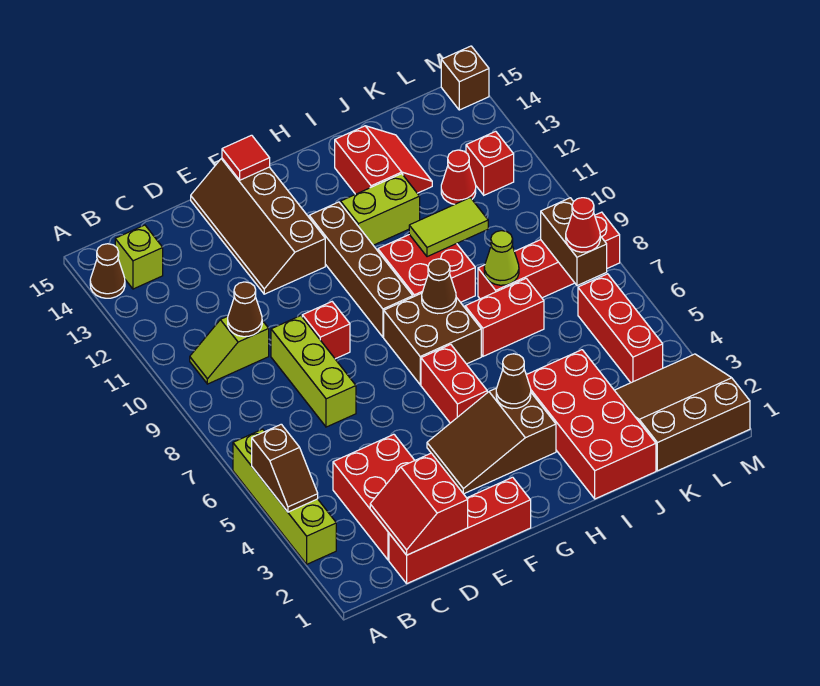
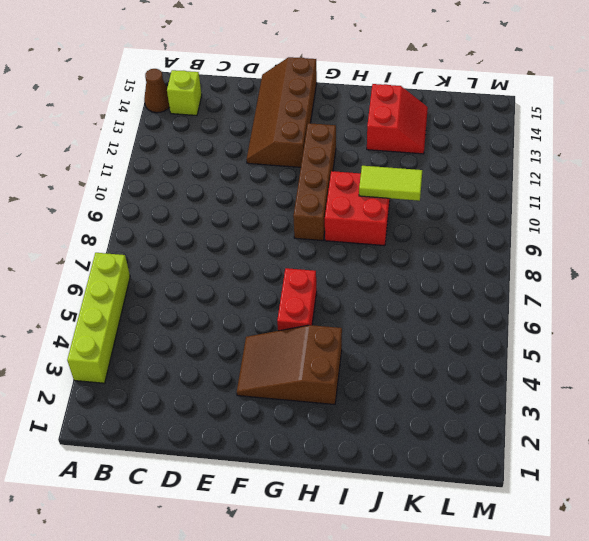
none -> lime 1x2 slope [190,316,269,384]
none -> red 1x4 brick [389,477,531,583]
none -> red 2x3 brick [333,434,415,560]
none -> lime 1x3 brick [271,316,356,427]

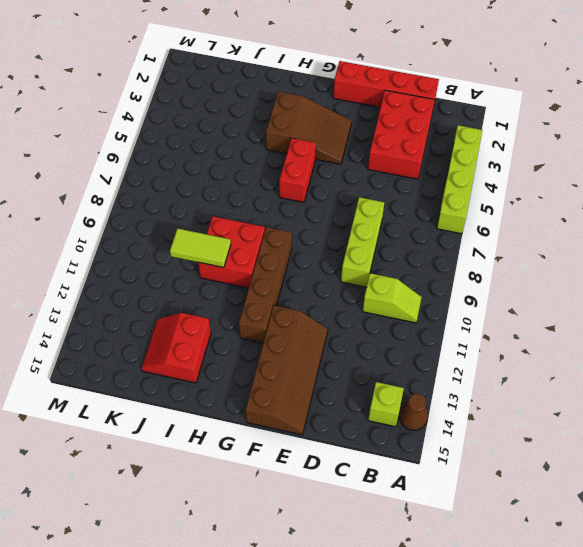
none -> red 1x1 brick [302,302,350,359]
none -> brown 2x2 brick [384,293,481,385]
none -> lime 1x2 brick [341,174,420,245]
none -> red 2x4 brick [526,350,656,499]

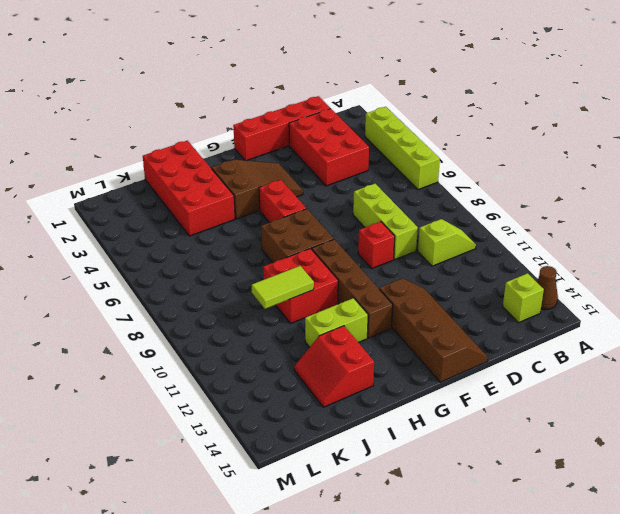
none -> red 1x2 brick [465,278,544,356]
none -> red 1x4 brick [478,212,620,299]
none -> brown 3x3 slope [614,354,750,471]
none -> red 1x1 cone [441,150,476,204]

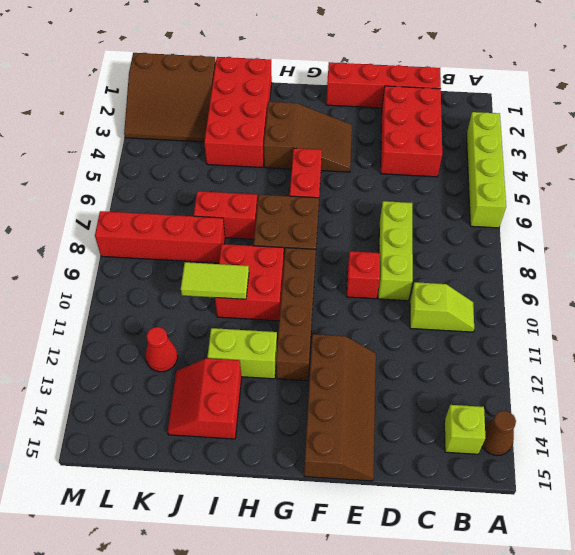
none -> red 1x3 brick [578,274,663,383]
none -> red 1x1 brick [466,131,514,195]
none -> brown 1x1 brick [441,46,489,110]
none -> brown 1x2 slope [252,424,318,512]

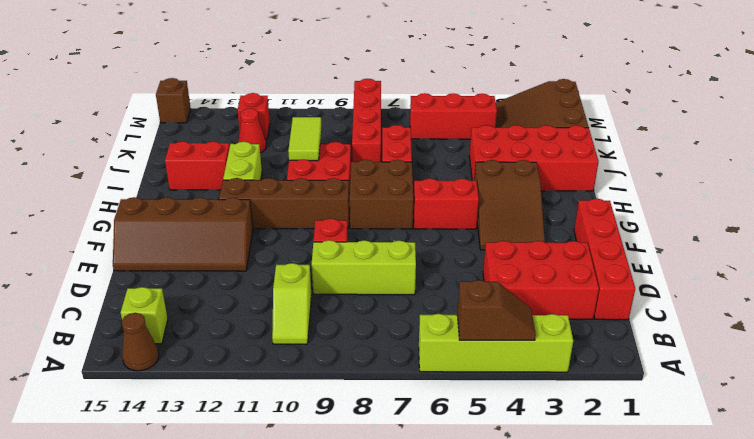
none -> red 2x2 slope [370,453,468,555]
none -> brown 1x1 cone [228,282,262,337]
none -> red 1x1 tile [222,135,270,180]
none -> brown 1x1 cone [496,354,531,409]

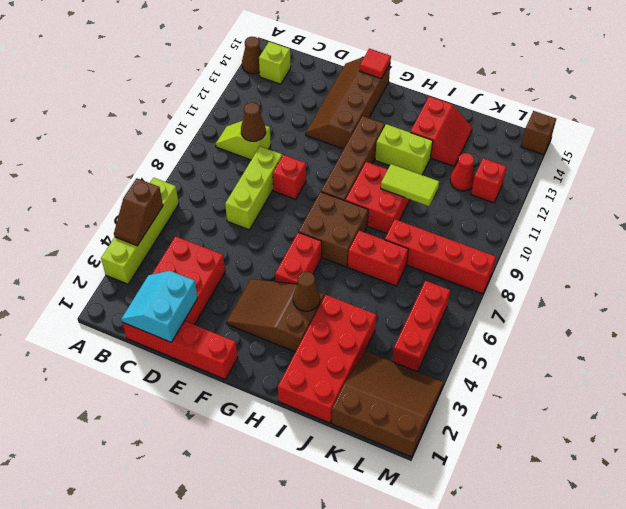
cyan 2x2 slope [121,271,198,342] -> red 2x2 slope [370,453,468,555]
none -> brown 1x1 cone [422,259,456,314]
none -> lime 1x1 cone [484,231,519,285]
none -> brown 1x2 brick [541,198,607,286]
none -> red 1x1 cone [566,198,600,252]

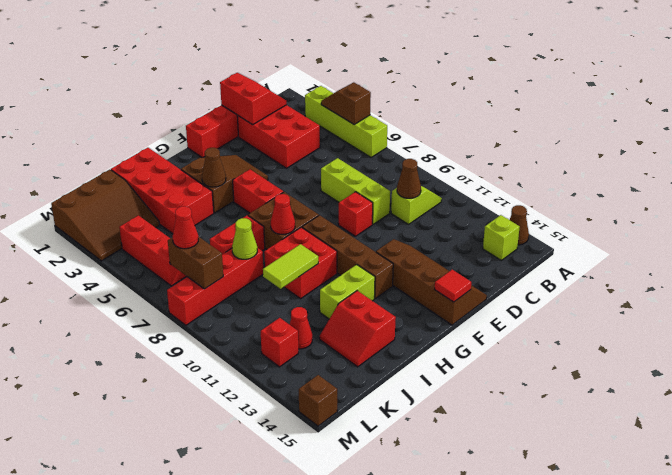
red 1x1 cone [271,194,295,234] -> brown 1x1 cone [422,259,456,314]

